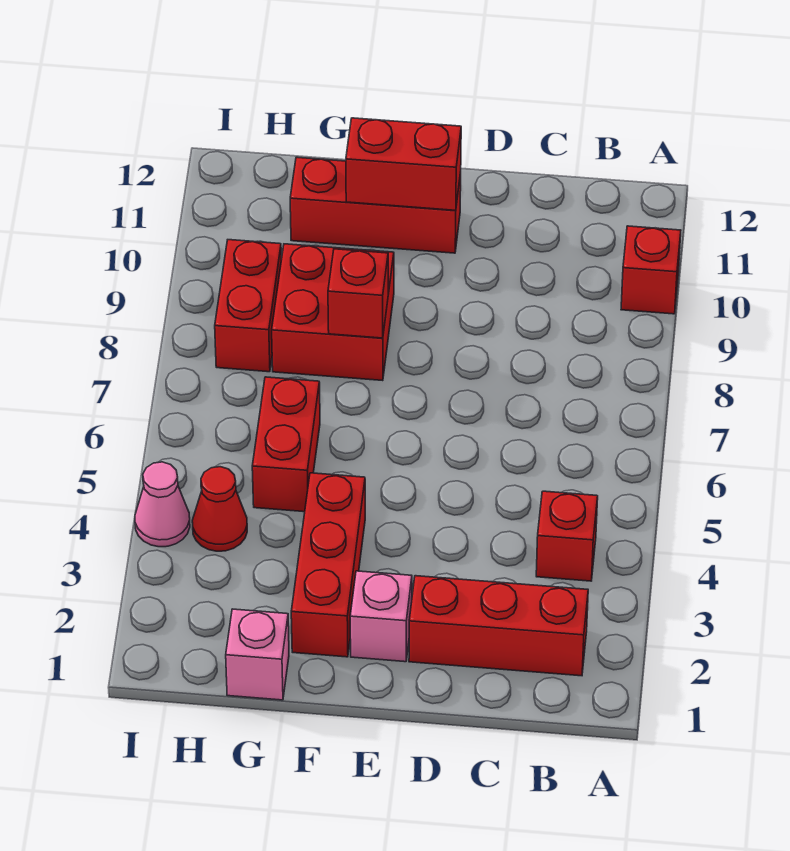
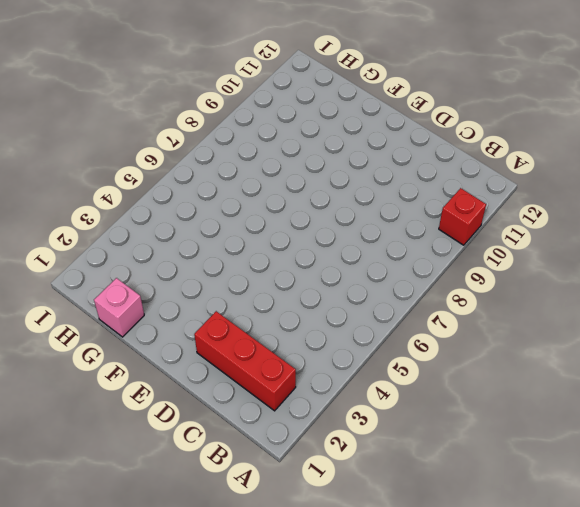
none -> red 1x1 brick [536,491,598,581]
none -> pink 1x1 brick [350,571,412,662]
none -> red 1x3 brick [290,157,461,253]

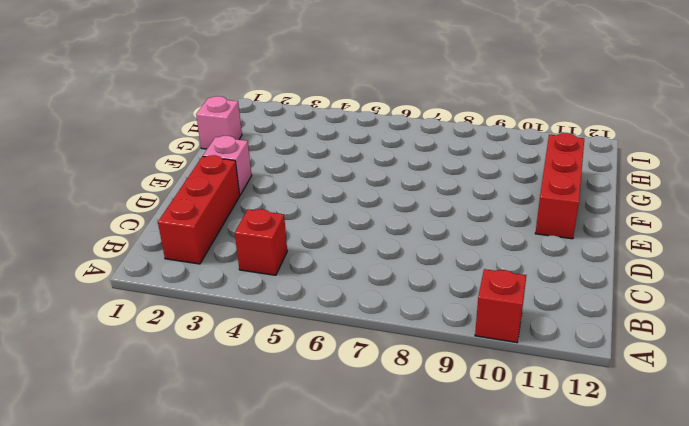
none -> red 1x3 brick [291,473,365,657]
none -> red 2x2 brick [272,244,394,381]
none -> red 1x2 brick [252,377,320,512]

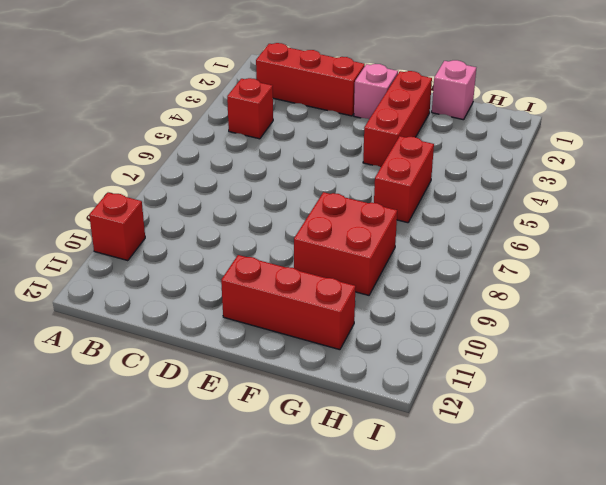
none -> red 1x1 cone [192,467,247,551]
none -> red 1x2 brick [215,240,281,372]
none -> pink 1x1 cone [135,462,190,547]

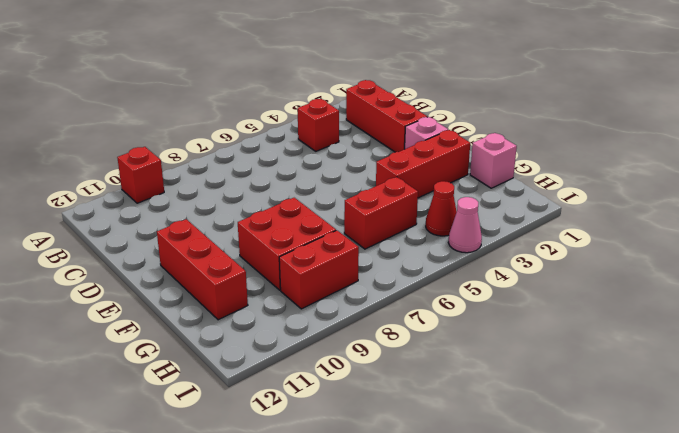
none -> red 1x2 brick [346,118,461,210]
none -> red 1x1 brick [328,249,388,338]

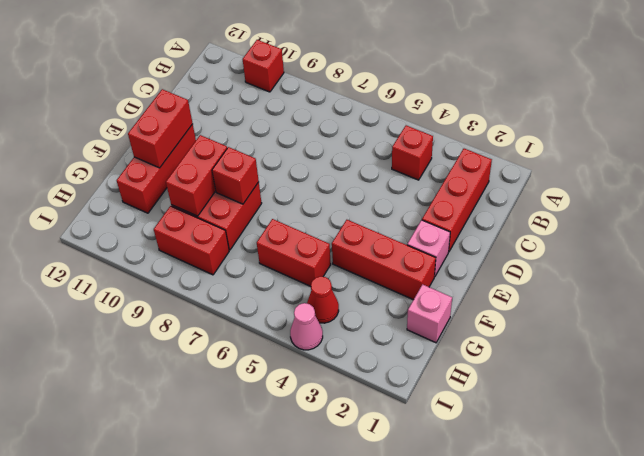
red 1x2 brick [166,135,227,216] -> none

